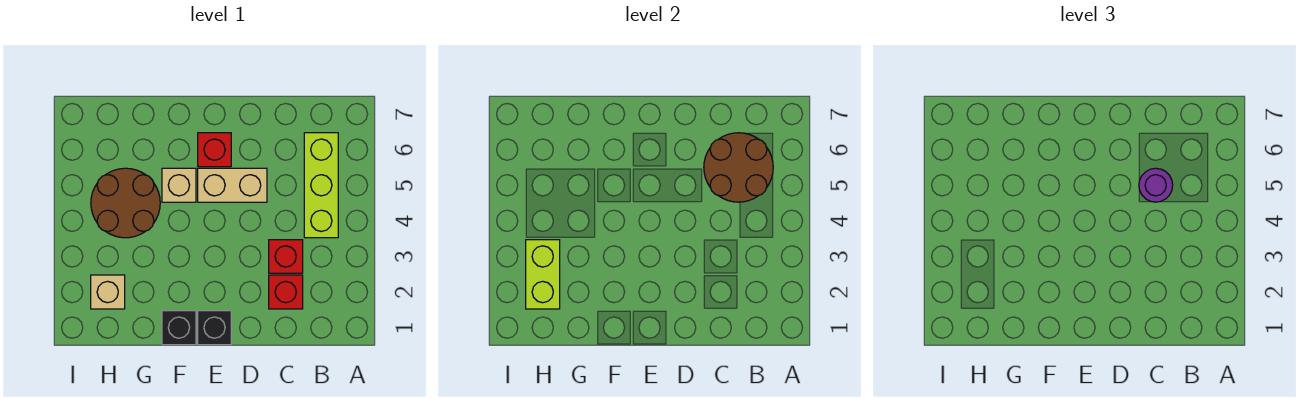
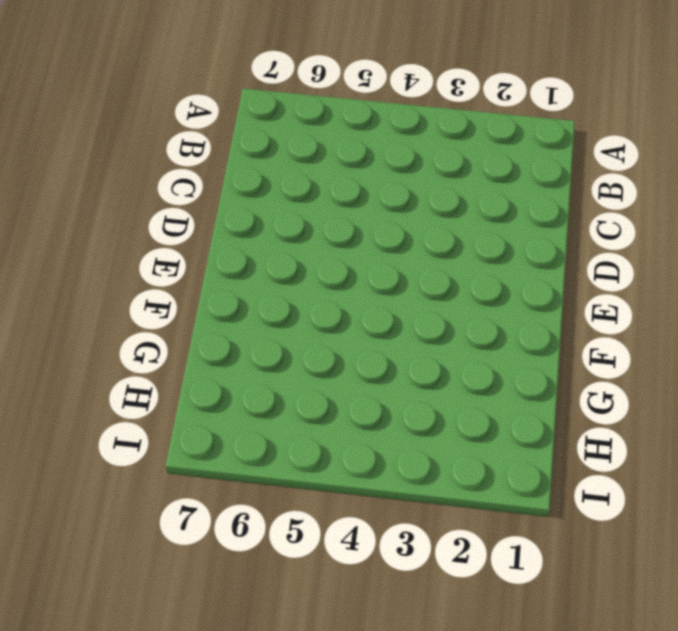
none -> lime 1x3 brick [304,133,338,238]
none -> red 1x1 brick [269,275,303,309]
none -> red 1x1 brick [269,240,303,273]

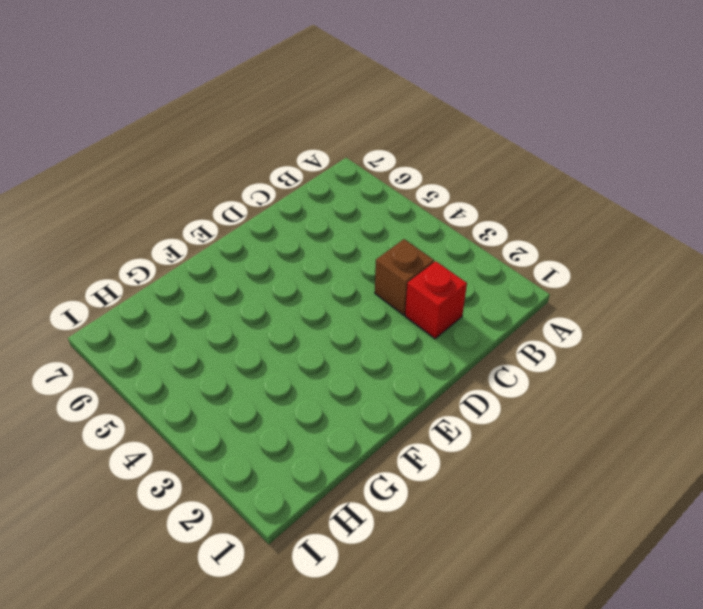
brown 1x1 brick [375,239,434,315] -> red 1x1 brick [269,240,303,273]
none -> lime 1x3 brick [304,133,338,238]
none -> tan 1x2 brick [198,168,267,202]
none -> black 1x1 brick [198,311,231,345]

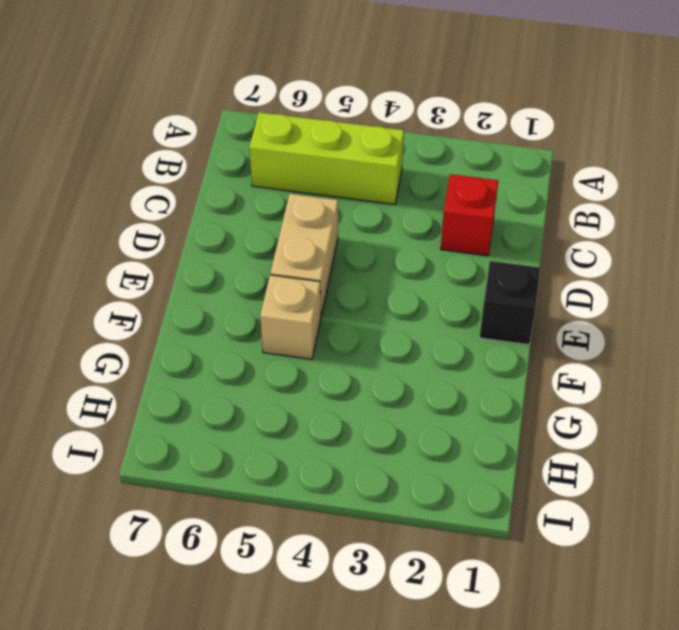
none -> red 1x1 brick [269,240,303,273]
none -> red 1x1 brick [198,133,231,167]
none -> black 1x1 brick [162,311,196,345]

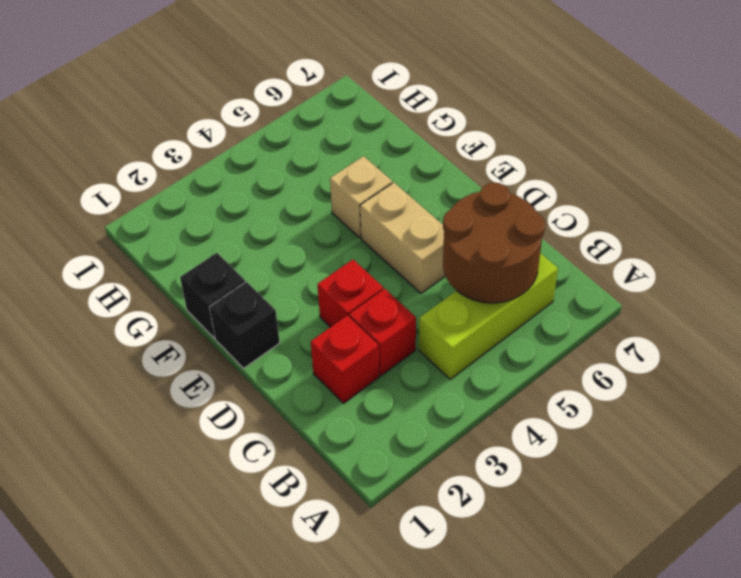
red 1x1 brick [317,260,383,327] -> red 1x1 brick moved to [198,133,231,167]
none -> brown 2x2 round brick [91,168,160,238]
none -> tan 1x1 brick [91,275,125,309]
none -> lime 1x2 brick [526,240,560,309]

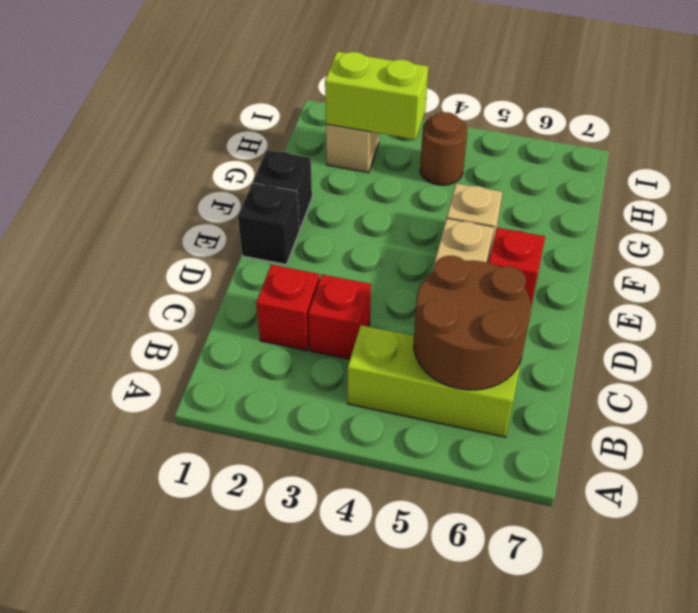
brown 1x1 round brick [420,112,467,185] -> brown 2x2 round brick [91,168,160,238]
none -> purple 1x1 round brick [1139,168,1173,202]

